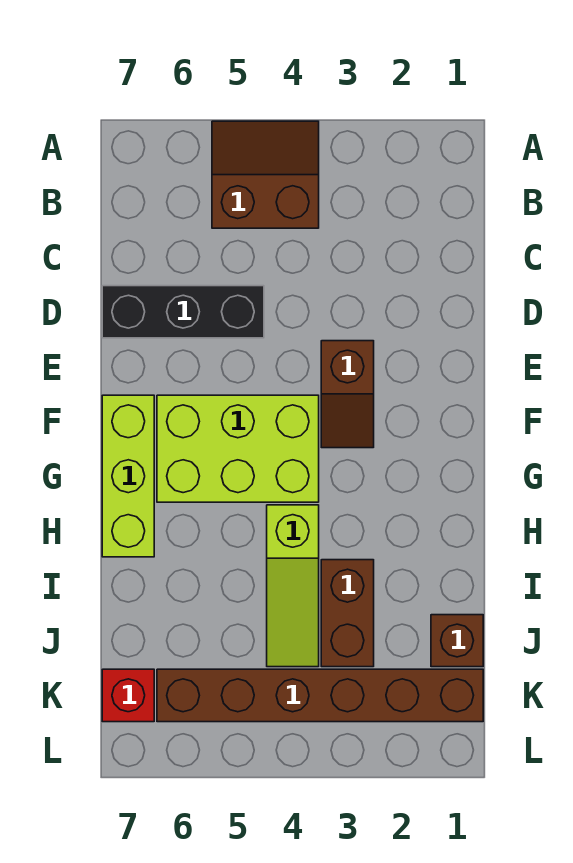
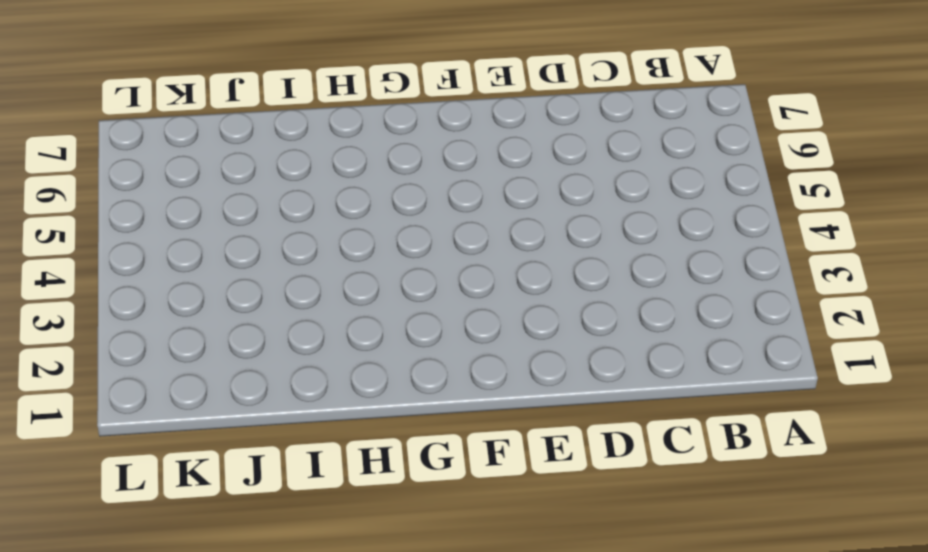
none -> brown 2x2 slope [212,121,319,228]
none -> black 1x3 brick [102,286,264,338]

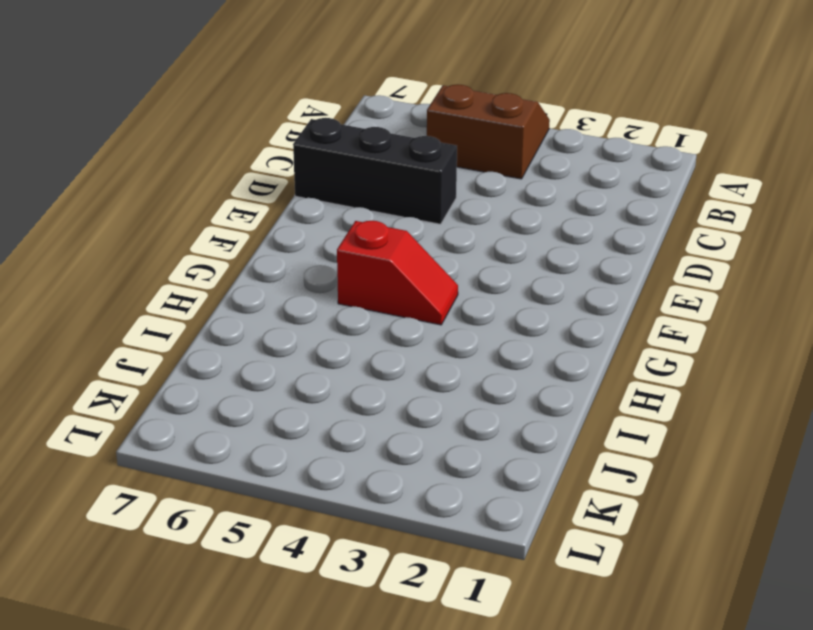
red 1x2 slope [337,221,458,325] -> lime 2x3 brick [157,395,319,502]
none -> brown 1x2 slope [321,341,374,448]
none -> lime 1x3 brick [102,395,154,557]

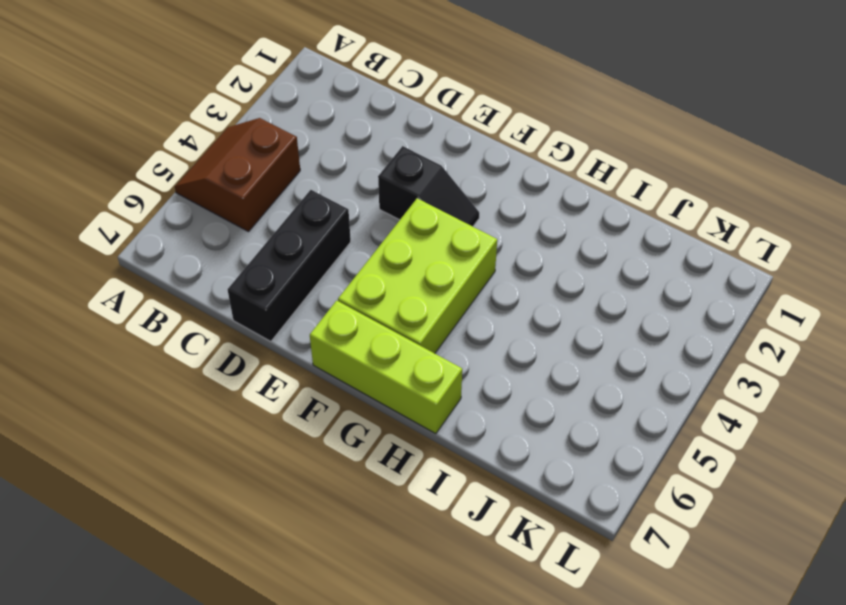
black 1x2 slope [378,146,479,226] -> brown 1x2 slope [321,341,374,448]
none -> lime 1x3 slope [267,505,319,667]
none -> brown 1x2 brick [321,560,374,667]

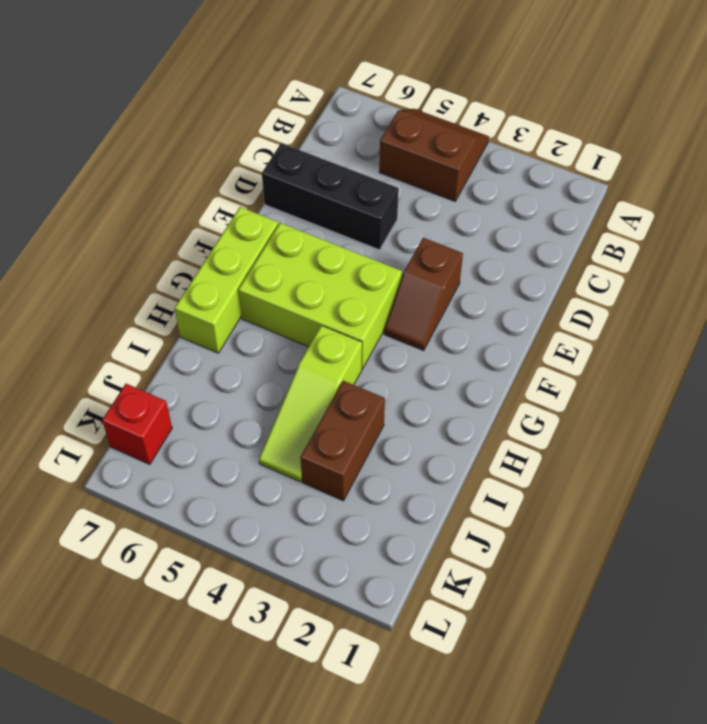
none -> brown 1x1 brick [431,615,483,667]
none -> brown 1x6 brick [157,669,483,722]

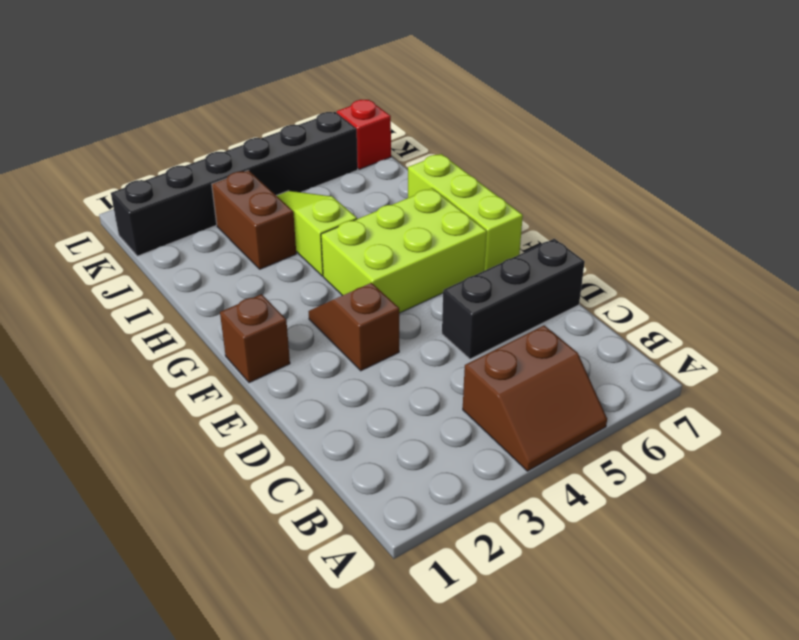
brown 1x1 brick [220,294,290,383] -> brown 1x1 brick moved to [431,615,483,667]
black 1x6 brick [111,112,358,256] -> brown 1x6 brick [157,669,483,722]

